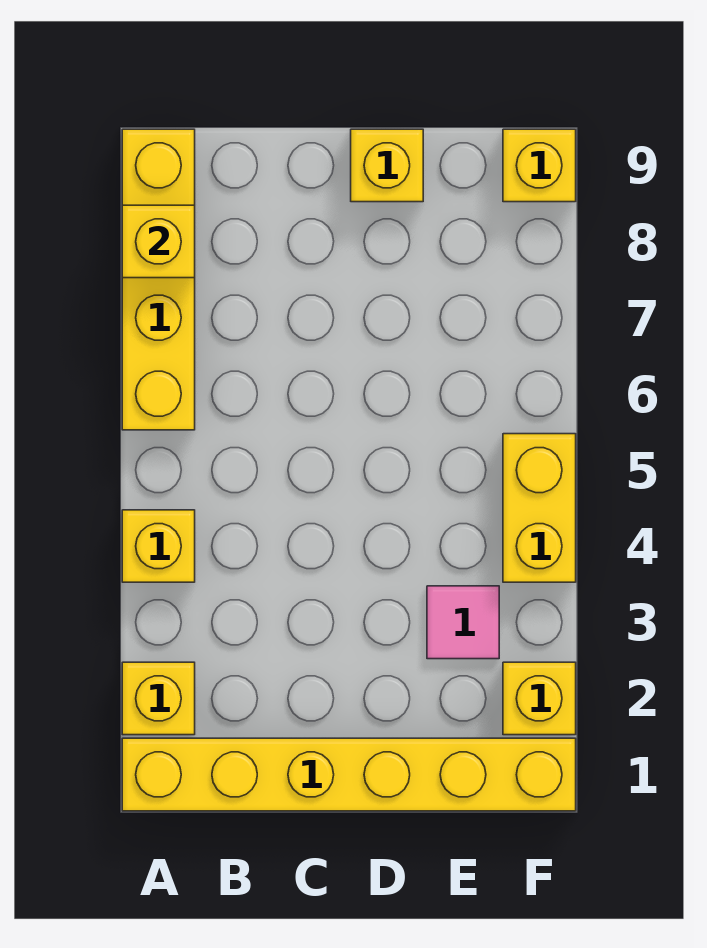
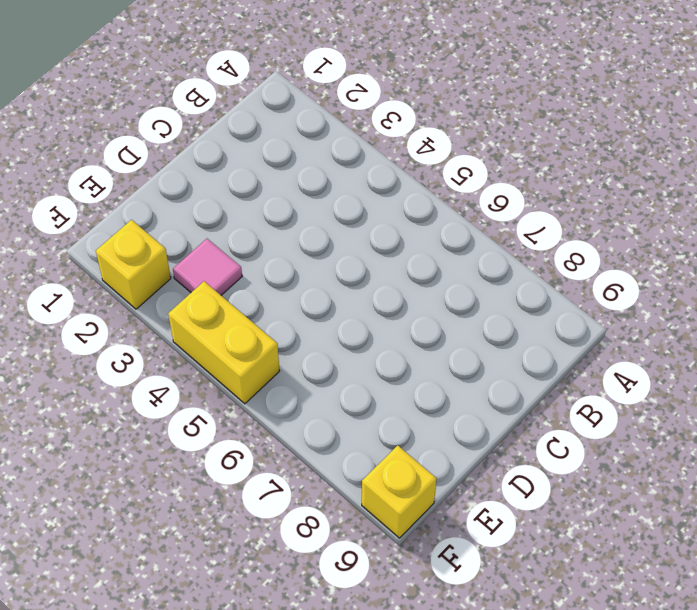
none -> yellow 1x6 brick [122,738,576,811]
none -> yellow 1x1 brick [122,662,195,735]

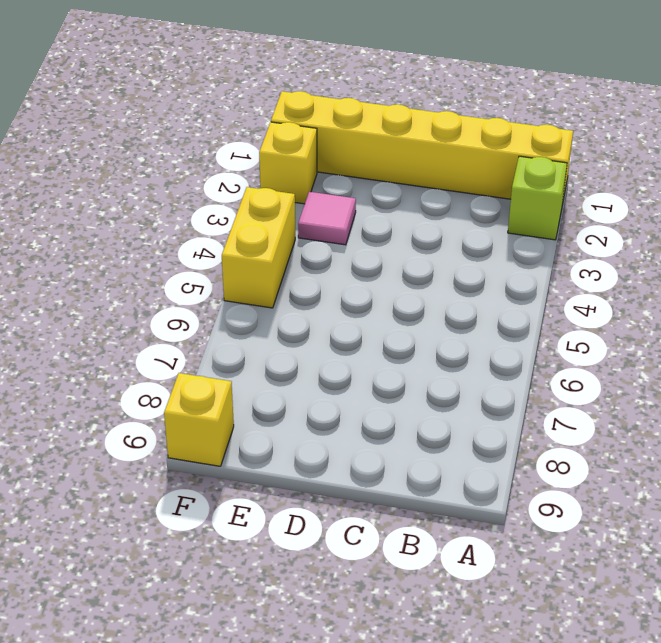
lime 1x1 brick [508,156,567,240] -> yellow 1x1 brick [122,662,195,735]
none -> yellow 1x1 brick [122,510,195,582]
none -> yellow 1x4 brick [122,129,195,430]

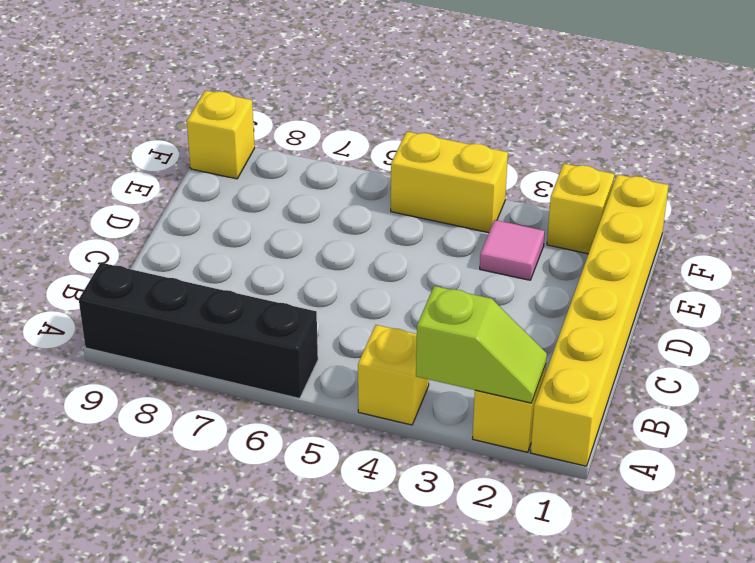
lime 1x2 slope [416,286,547,403] -> none
black 1x4 brick [79,263,318,398] -> yellow 1x4 brick [122,129,195,430]
none -> yellow 1x1 brick [351,129,423,202]
none -> yellow 1x1 brick [122,205,195,278]

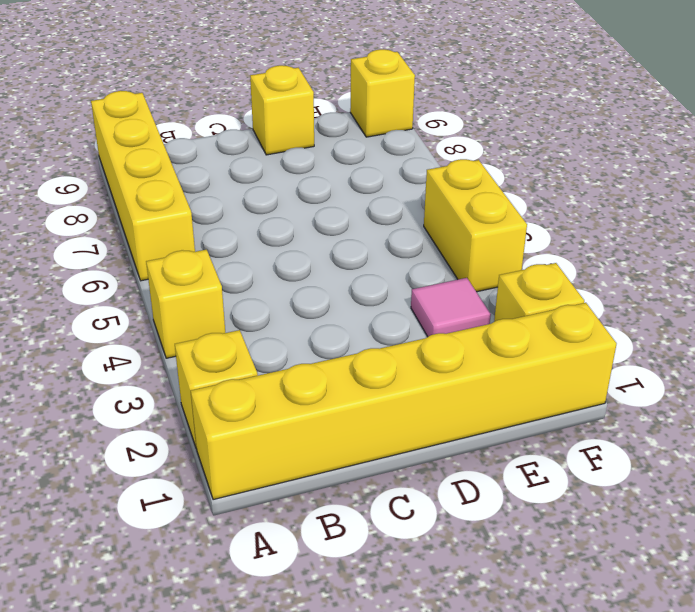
none -> yellow 1x1 brick [122,205,195,278]

